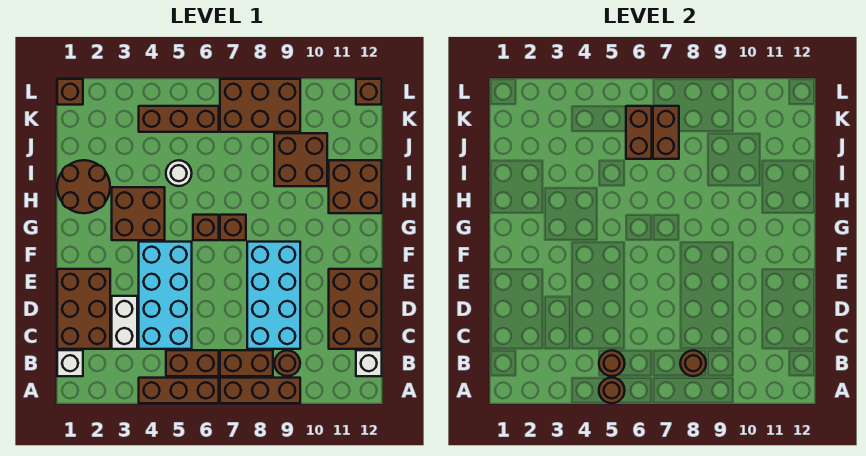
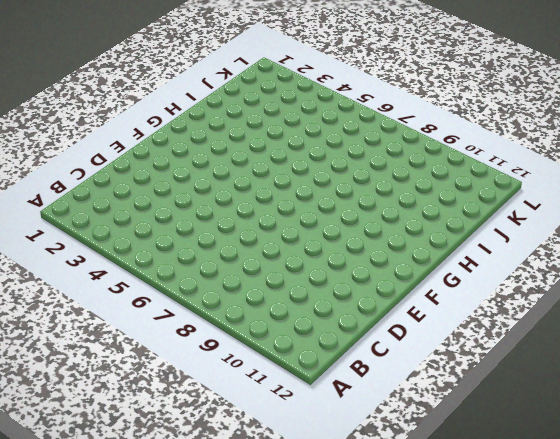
none -> brown 1x3 brick [139,378,219,403]
none -> brown 1x3 brick [220,378,300,403]
none -> white 1x1 brick [57,350,83,376]

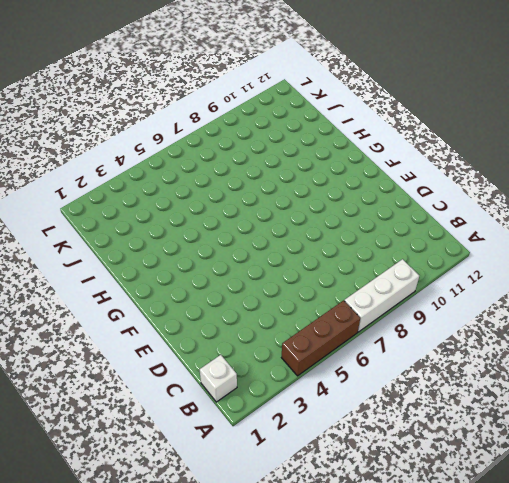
white 1x3 brick [345,259,419,332] -> brown 1x3 brick [220,378,300,403]
none -> brown 1x2 brick [166,350,219,376]
none -> brown 1x2 brick [220,350,273,376]
none -> brown 1x1 round brick [274,350,300,376]

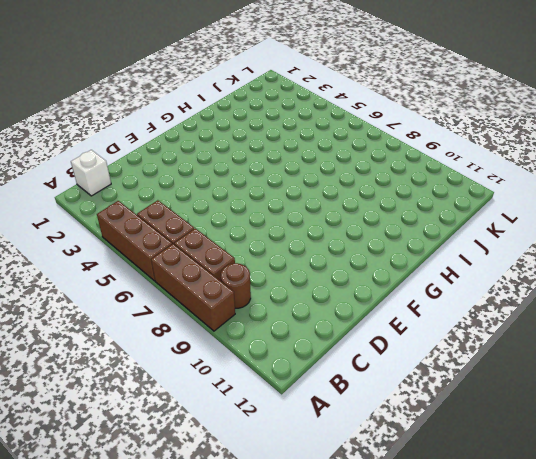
none -> white 1x1 brick [356,350,382,376]
none -> brown 2x3 brick [57,269,110,349]
none -> white 1x2 brick [112,296,137,349]

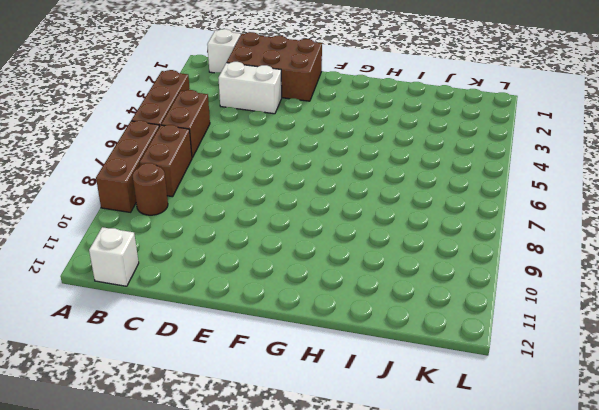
none -> cyan 2x4 brick [139,242,192,349]
none -> cyan 2x4 brick [247,242,300,349]
none -> brown 2x3 brick [329,269,382,349]

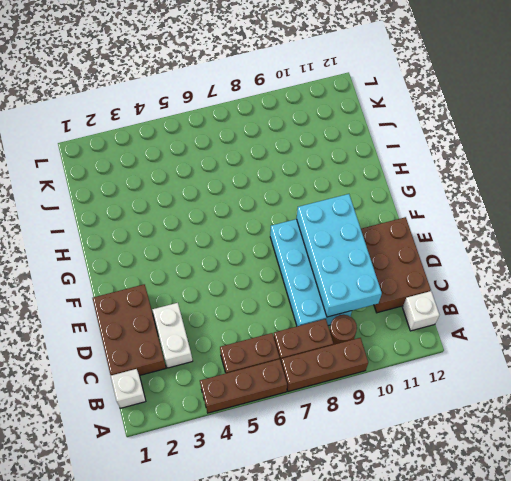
cyan 2x4 brick [297,194,382,317] -> cyan 2x4 brick moved to [139,242,192,349]
none -> brown 2x2 brick [112,187,165,240]
none -> brown 1x1 brick [193,215,219,240]
none -> brown 1x1 brick [220,215,246,240]

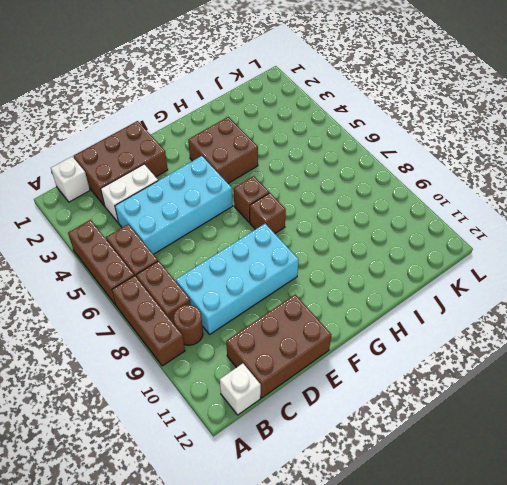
none -> brown 2x2 round brick [57,160,110,213]
none -> brown 2x2 brick [329,160,382,213]
none -> white 1x1 round brick [166,160,192,186]

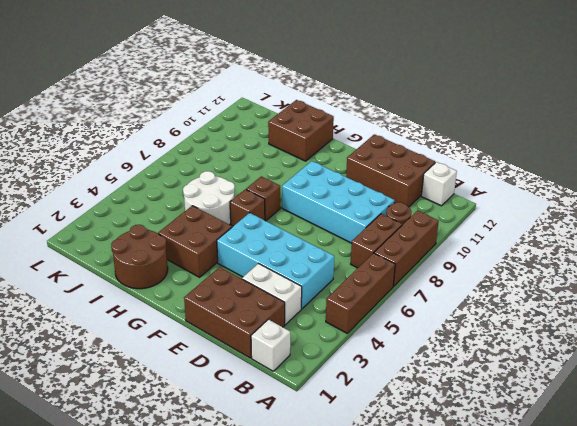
white 2x2 round brick [183,171,235,225] -> white 1x1 round brick [166,160,192,186]
none -> brown 1x2 brick [166,350,219,376]
none -> brown 2x2 brick [274,133,327,186]
none -> brown 1x3 brick [139,106,219,132]

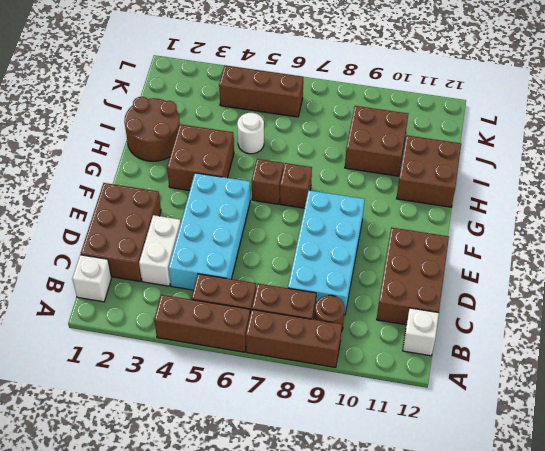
none -> brown 2x3 brick [220,79,300,132]
none -> brown 1x1 brick [57,79,83,105]
none -> brown 1x1 brick [356,79,382,105]

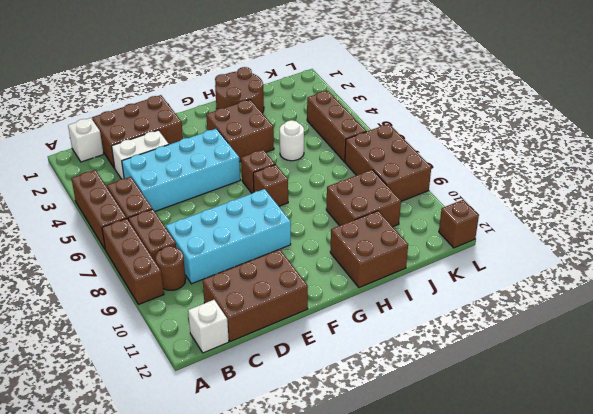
none -> brown 1x1 brick [57,79,83,105]
none -> brown 1x1 round brick [599,378,625,403]
none -> brown 1x1 round brick [599,350,625,376]

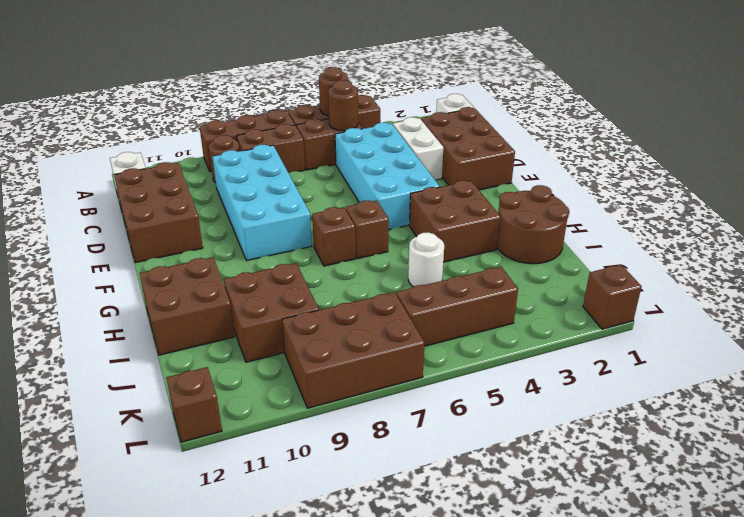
none -> brown 1x1 round brick [680,350,706,376]
none -> brown 1x2 brick [626,106,652,159]
none -> brown 1x2 brick [653,106,679,159]

